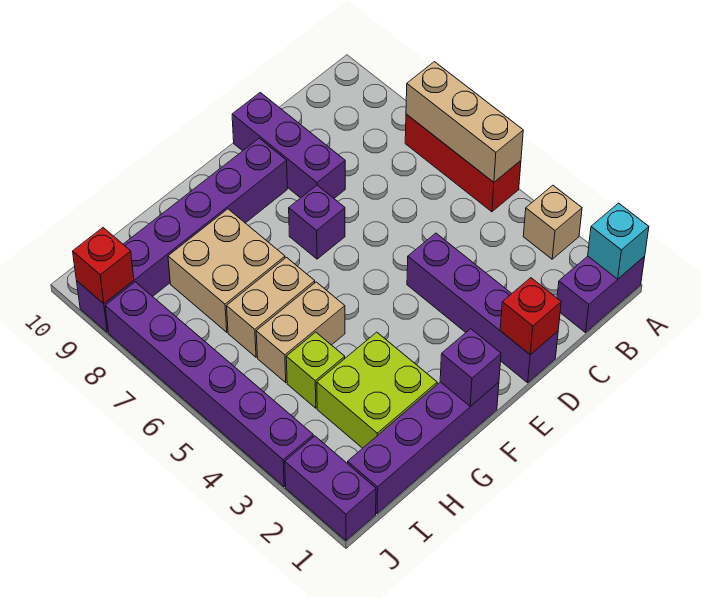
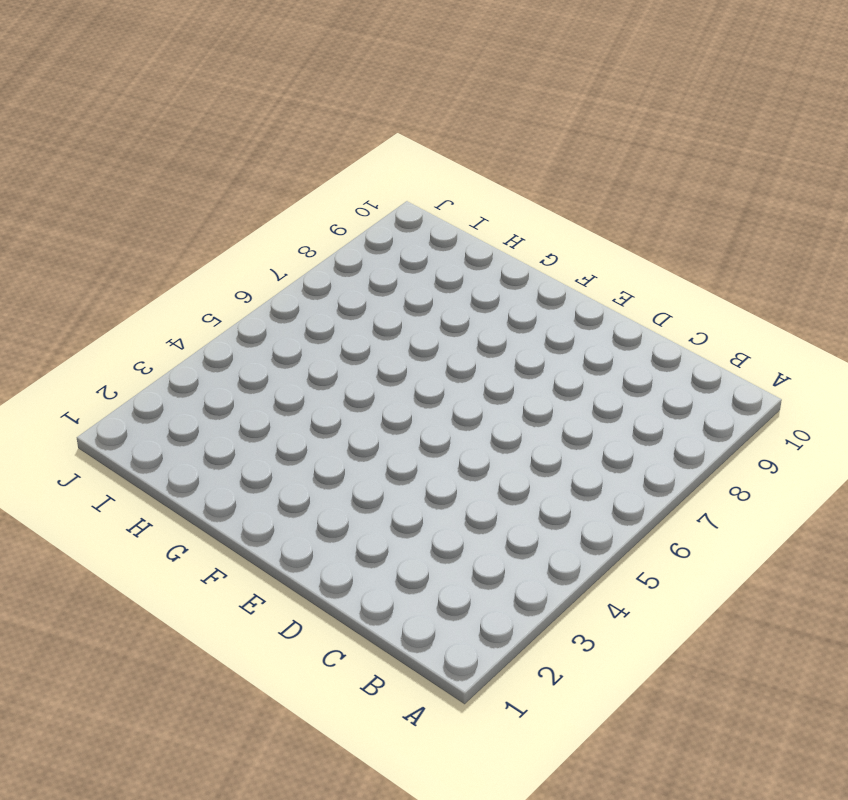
none -> purple 1x2 brick [557,256,645,333]
none -> tan 1x1 brick [523,185,582,259]
none -> red 1x3 brick [405,114,521,212]

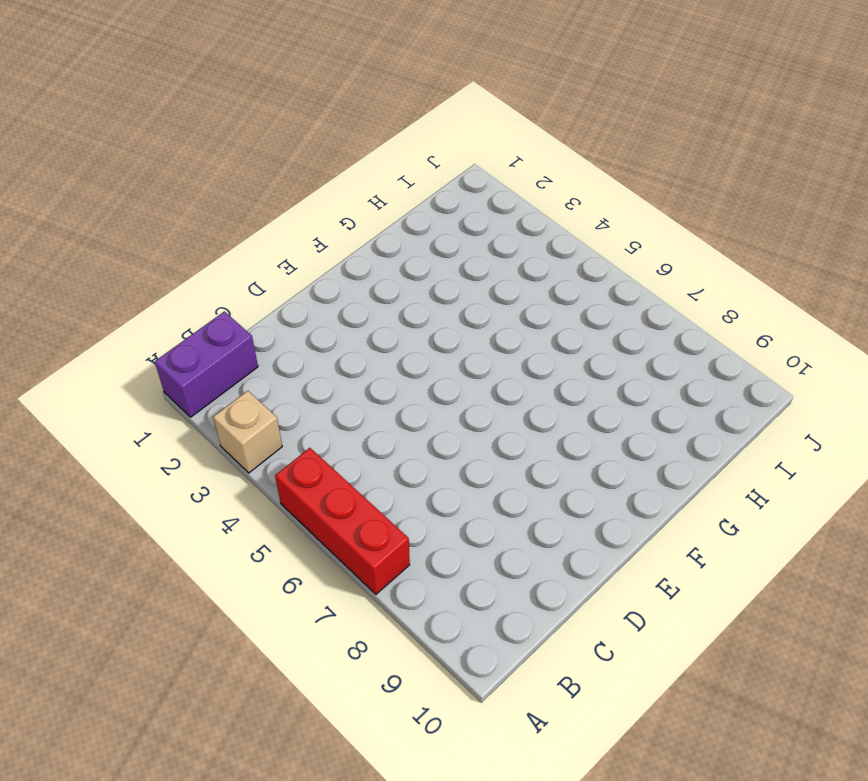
none -> purple 1x4 brick [407,233,558,383]
none -> purple 1x3 brick [232,93,345,198]
none -> purple 1x1 brick [289,185,345,259]

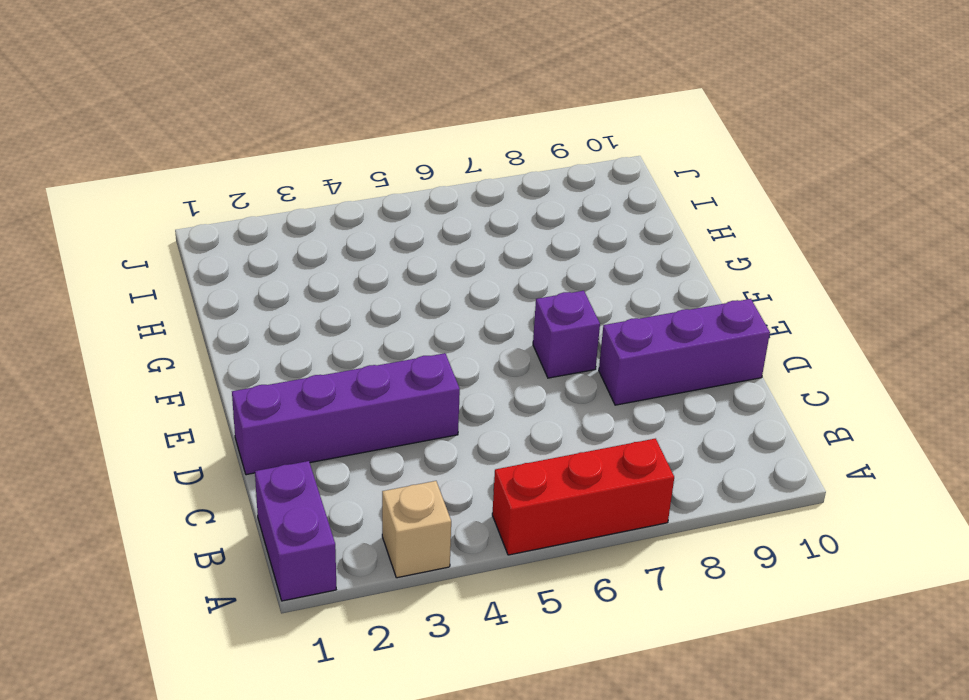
none -> purple 1x6 brick [77,138,287,332]
none -> purple 1x4 brick [348,382,499,513]
none -> lime 2x2 brick [317,332,437,448]

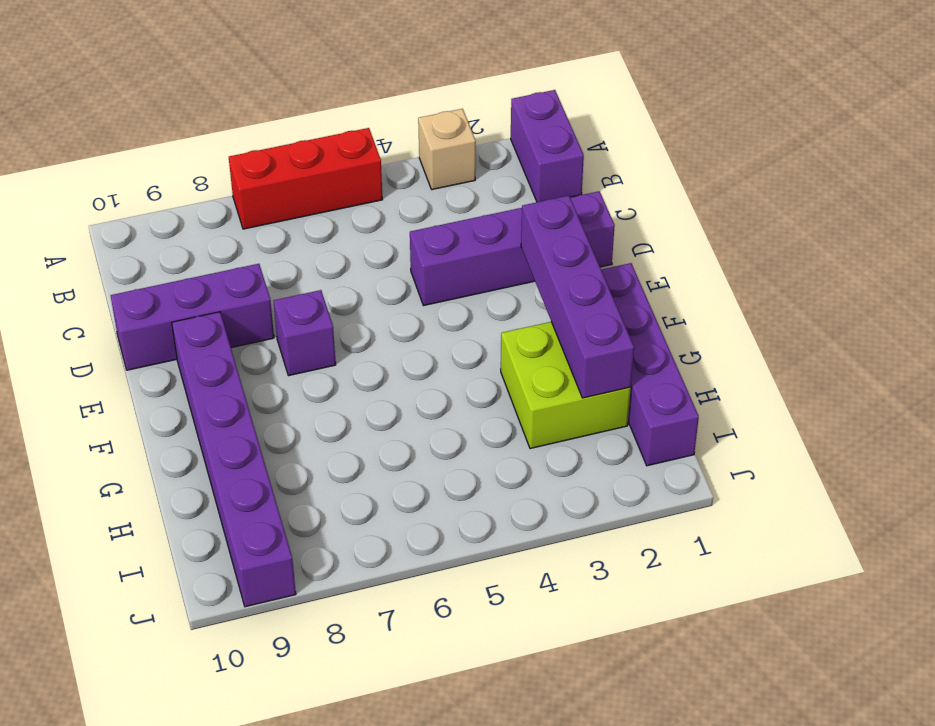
purple 1x4 brick [521,196,634,398] -> none
none -> tan 1x2 brick [256,282,345,383]
none -> tan 1x2 brick [227,257,315,357]
none -> tan 2x2 brick [168,209,285,332]

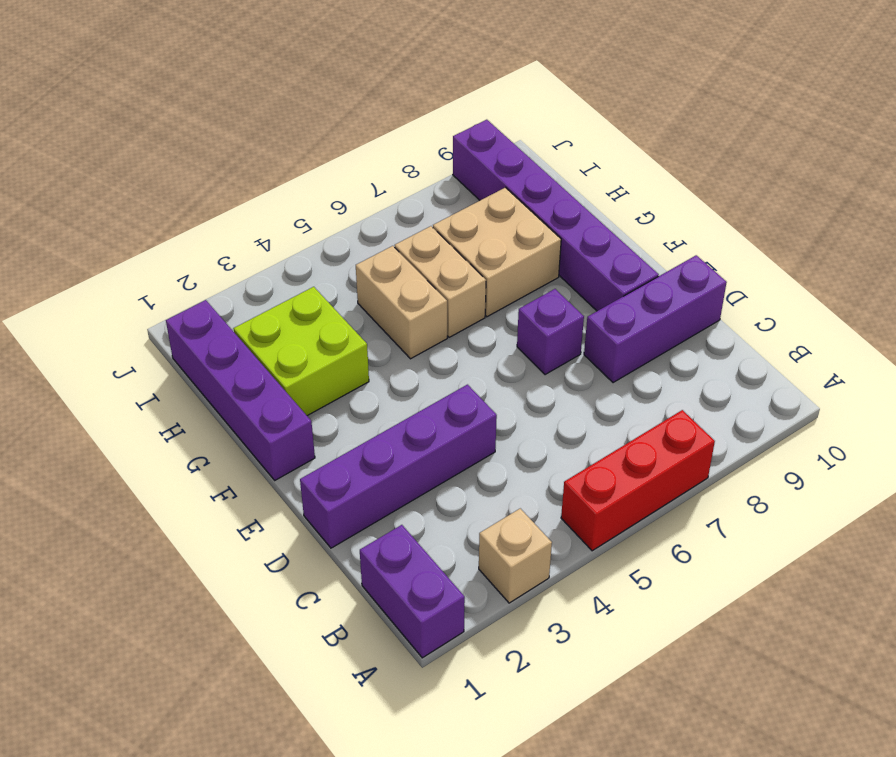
none -> lime 1x1 brick [286,332,345,408]
none -> purple 1x2 brick [285,436,376,540]
none -> purple 1x6 brick [105,282,313,487]

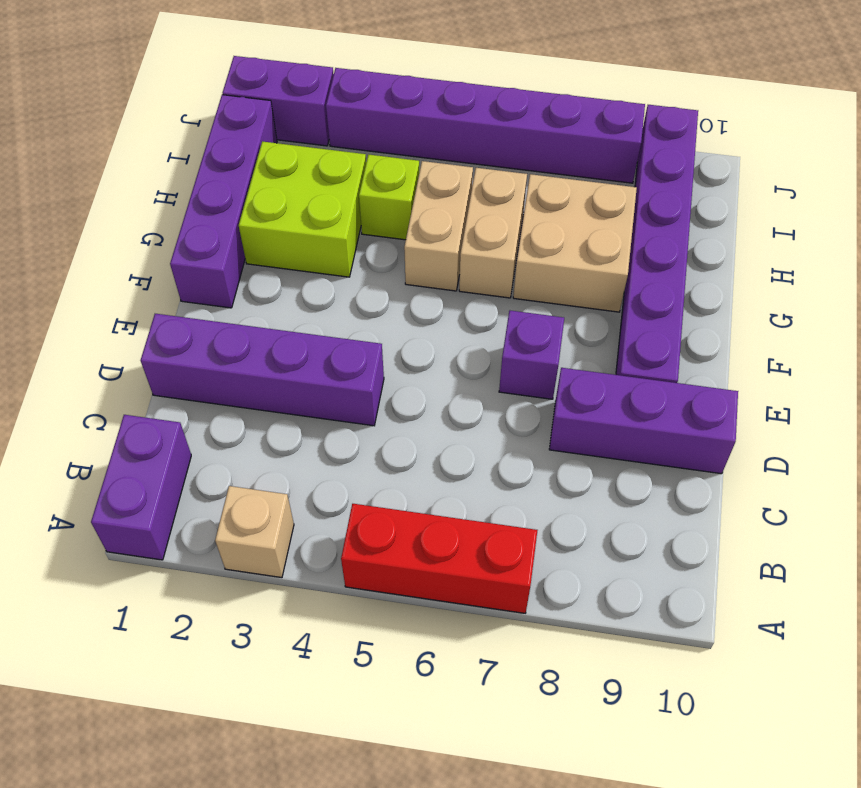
none -> cyan 1x1 brick [588,203,649,279]
none -> tan 1x3 brick [406,62,523,182]
none -> red 1x1 brick [500,278,561,355]

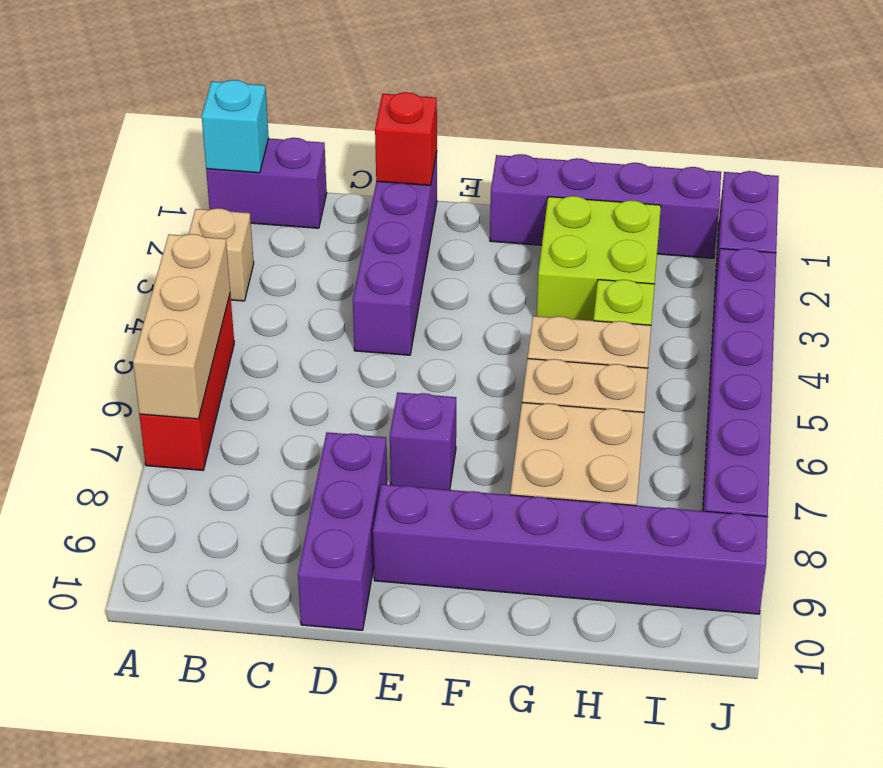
none -> purple 1x1 brick [440,329,501,406]
none -> red 1x1 brick [73,228,134,304]

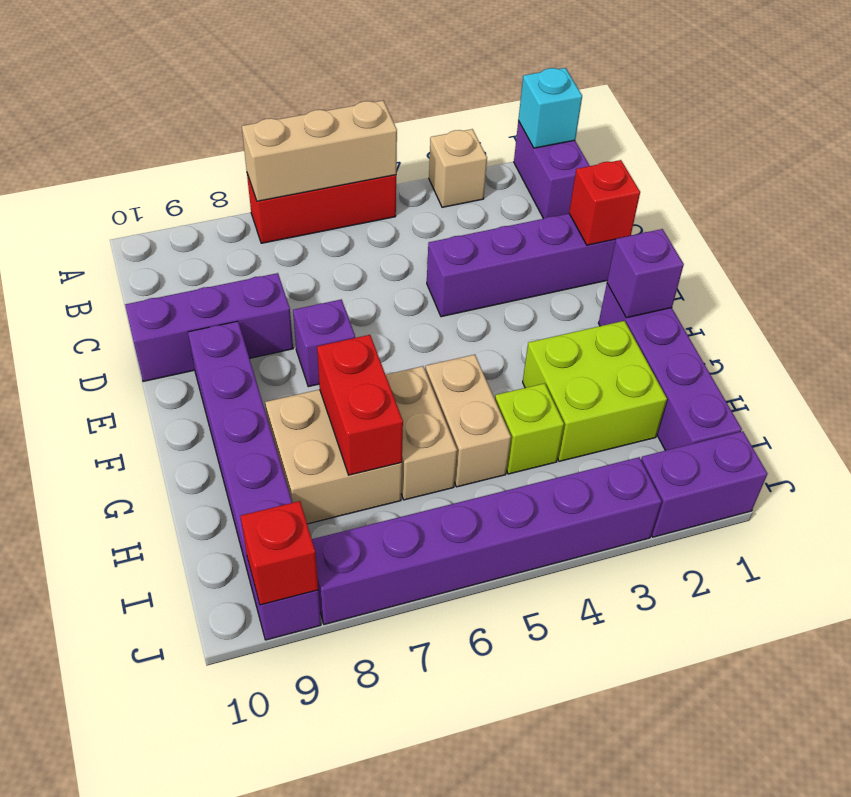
red 1x2 brick [317,335,403,475] -> none

